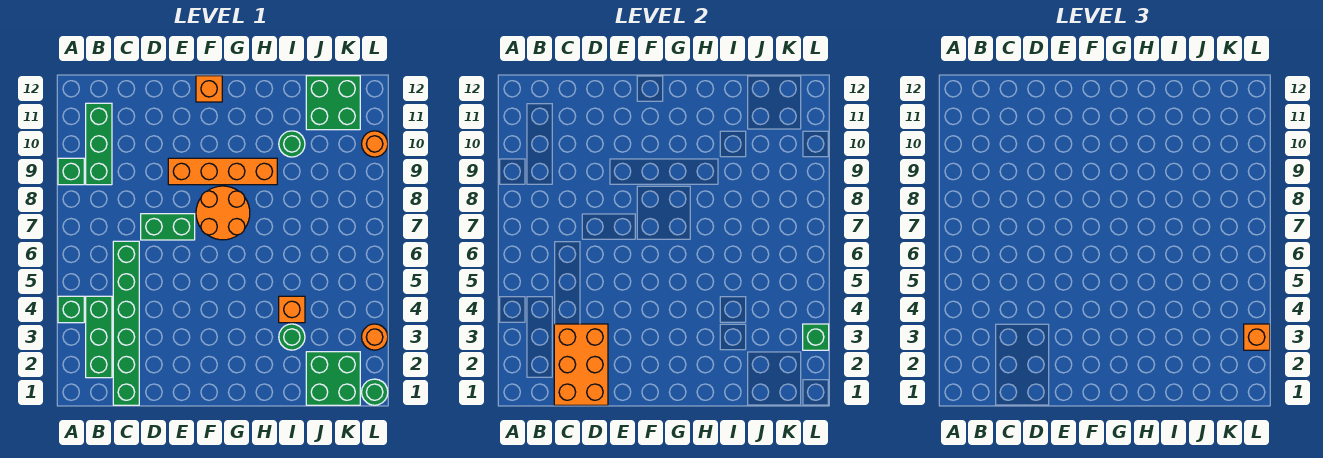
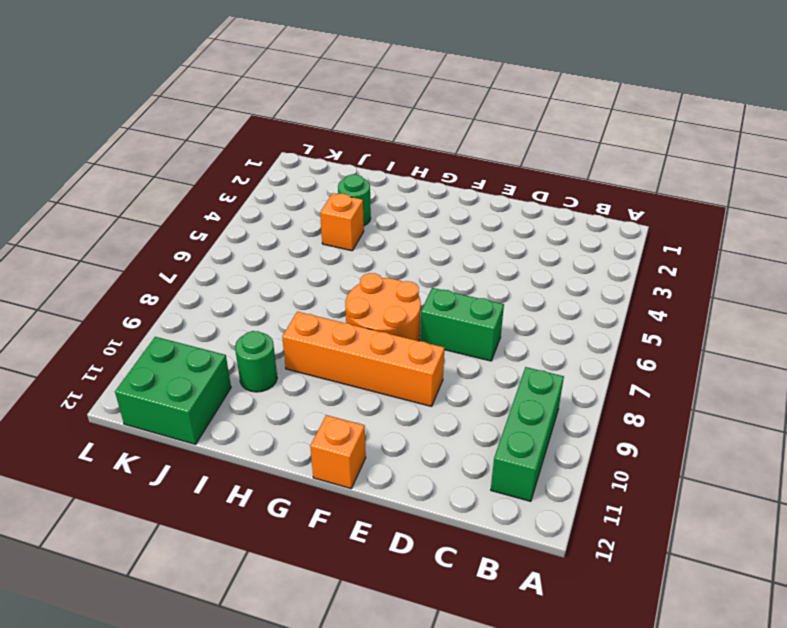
none -> green 1x1 brick [58,296,84,323]
none -> green 1x1 brick [58,158,84,185]
none -> green 1x3 brick [86,296,112,378]

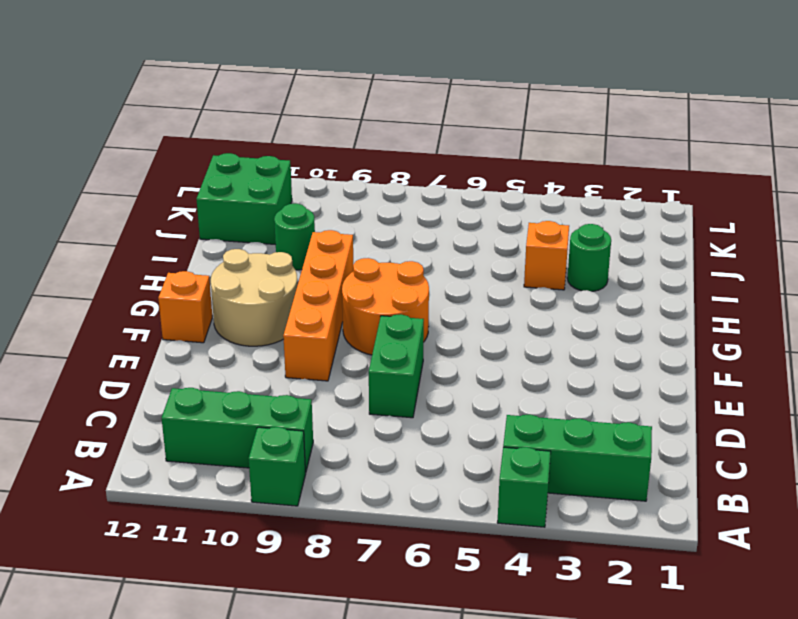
tan 2x2 round brick [211,249,297,346] -> none
none -> green 1x6 brick [113,241,139,405]
none -> green 2x2 brick [306,352,360,405]
none -> green 1x1 round brick [362,379,388,405]

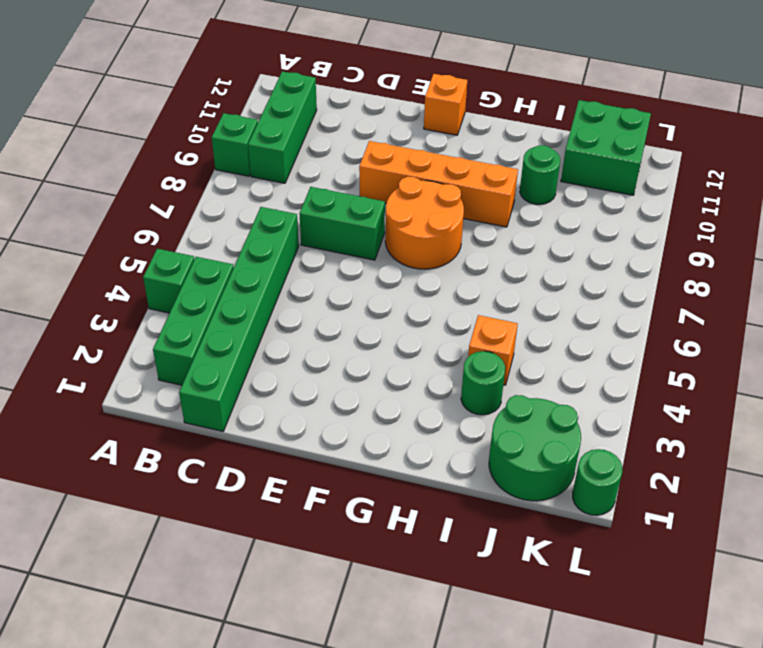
green 2x2 round brick [489,395,581,501] -> green 2x2 brick [306,352,360,405]
none -> orange 1x1 round brick [362,324,388,350]
none -> orange 1x1 round brick [362,131,388,157]
none -> orange 2x3 brick [554,324,608,405]

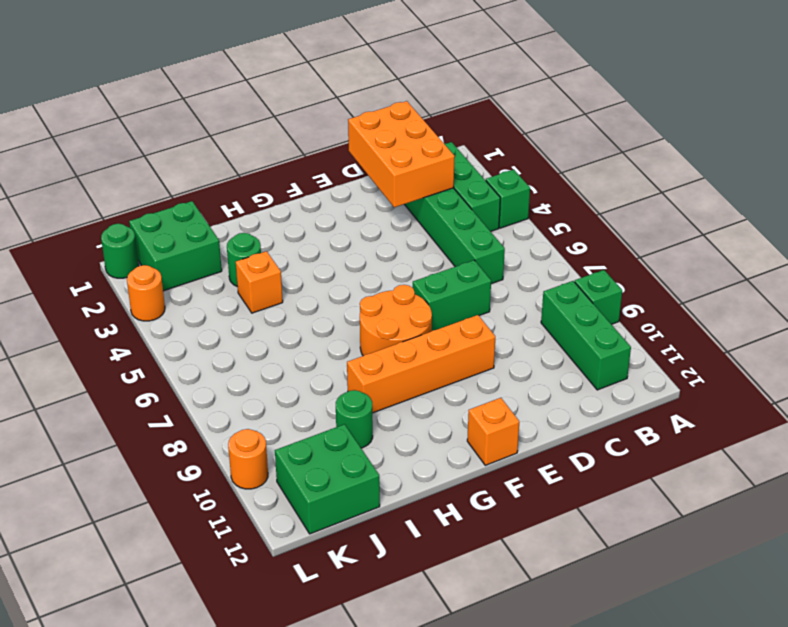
none -> green 1x1 brick [803,324,829,350]
none -> orange 1x1 brick [1244,324,1270,350]

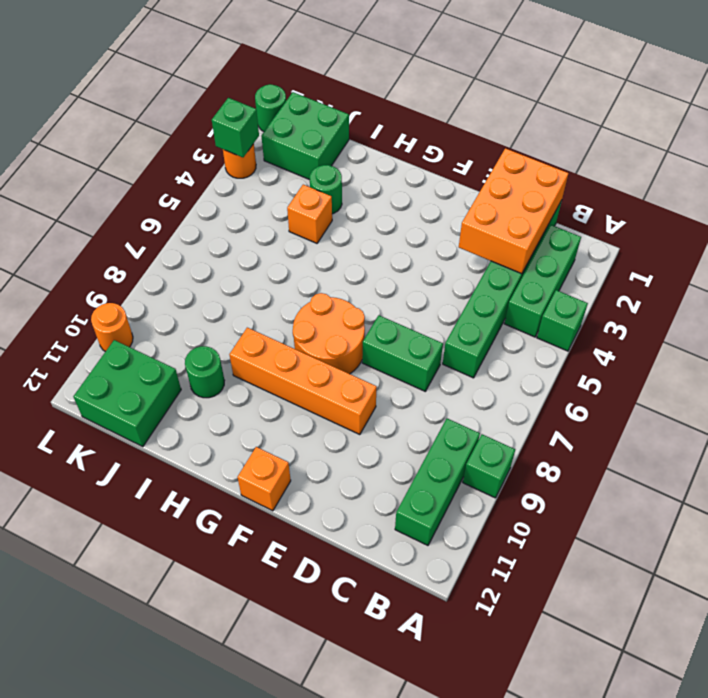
none -> orange 1x1 brick [1244,324,1270,350]

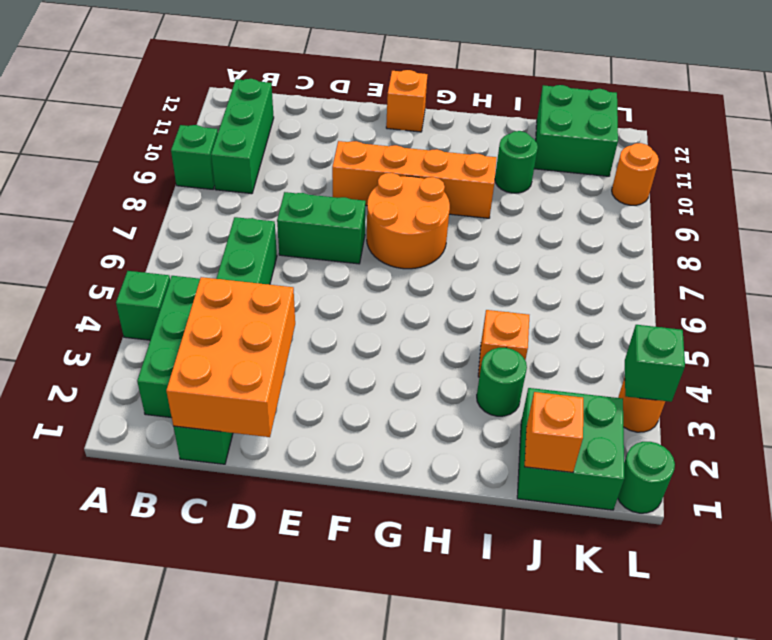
orange 1x1 brick [525,392,583,472] -> orange 1x1 brick moved to [1244,324,1270,350]

